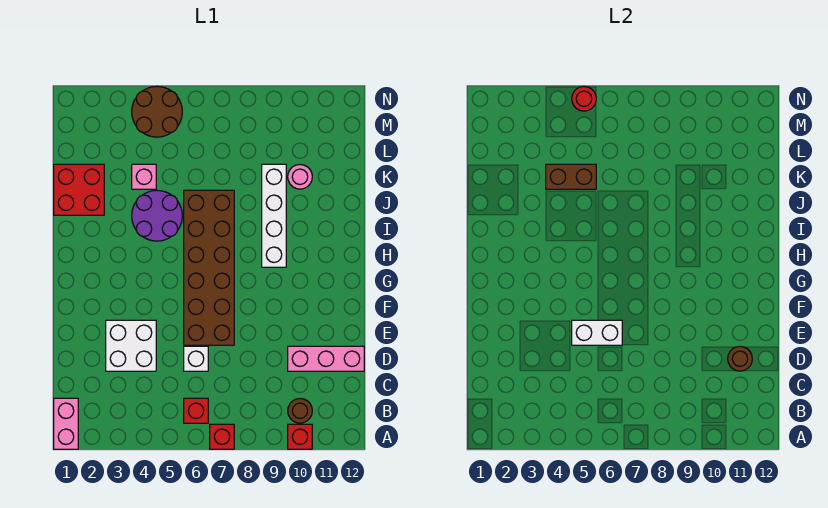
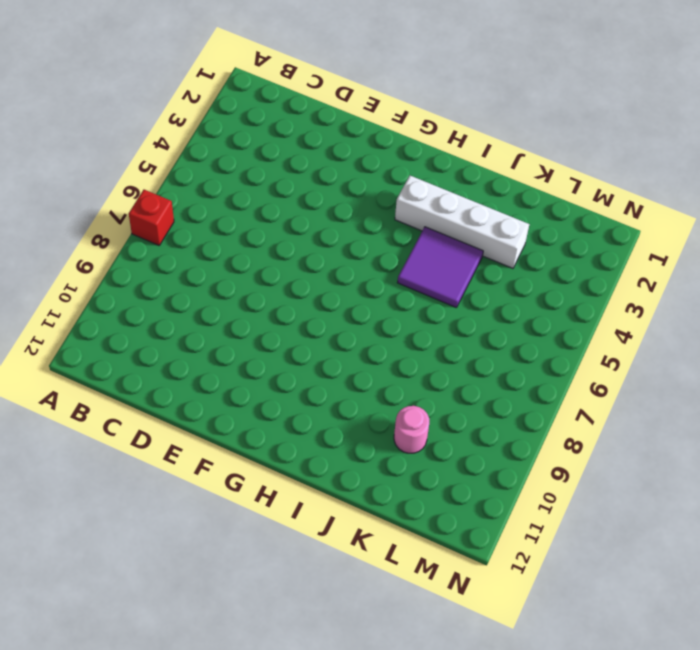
white 1x4 brick [395,176,529,268] -> white 1x4 brick moved to [262,164,286,267]
purple 2x2 tile [397,227,483,308] -> purple 2x2 round brick [132,190,182,241]
none -> pink 1x2 brick [54,398,78,449]
none -> red 1x1 brick [288,424,312,449]
none -> red 1x1 brick [184,398,208,423]

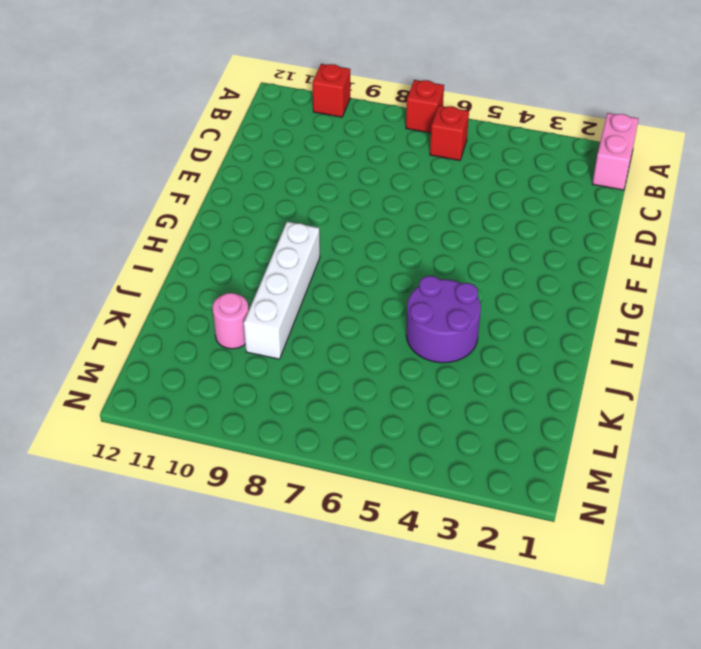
none -> brown 1x1 round brick [288,399,312,423]
none -> white 2x2 brick [106,320,156,371]
none -> white 1x1 brick [184,346,208,371]

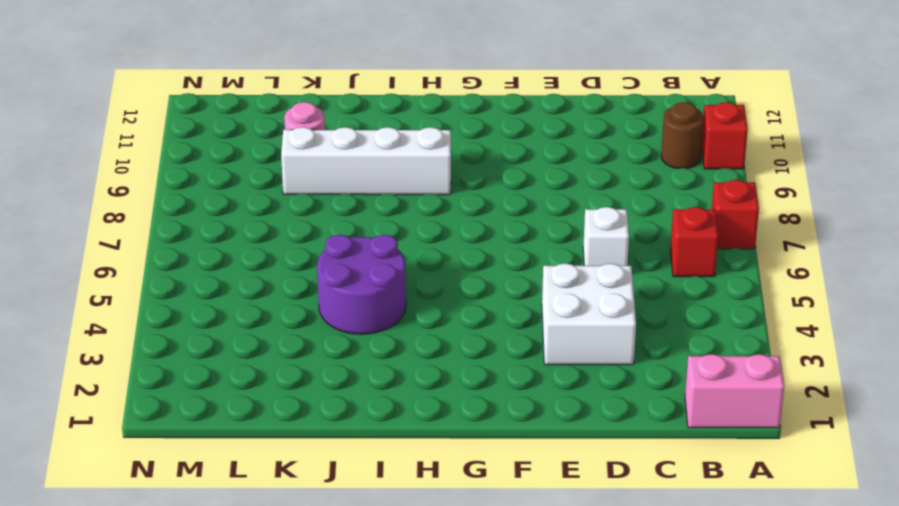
none -> pink 1x3 brick [288,346,364,371]
none -> brown 2x6 brick [184,190,234,345]
none -> red 2x2 brick [54,164,104,215]

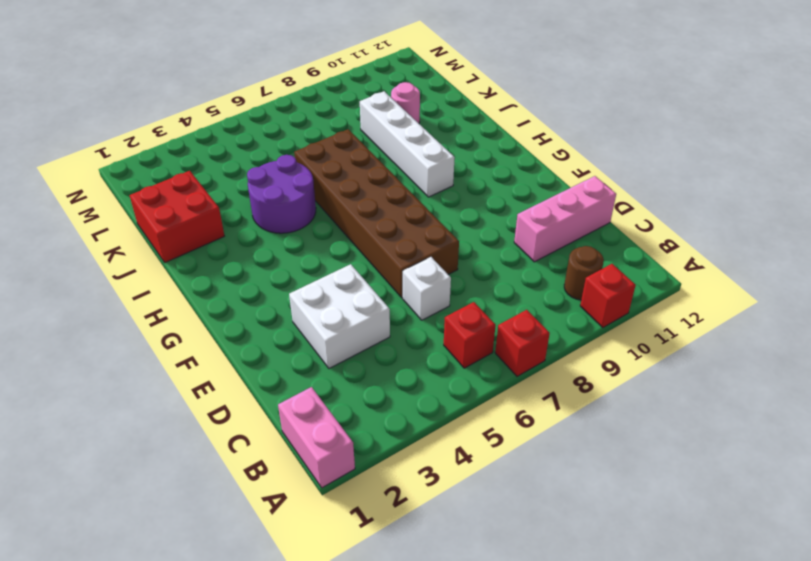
none -> pink 1x1 brick [132,164,156,189]
none -> brown 2x2 round brick [132,86,182,137]
none -> brown 1x1 round brick [728,347,752,371]

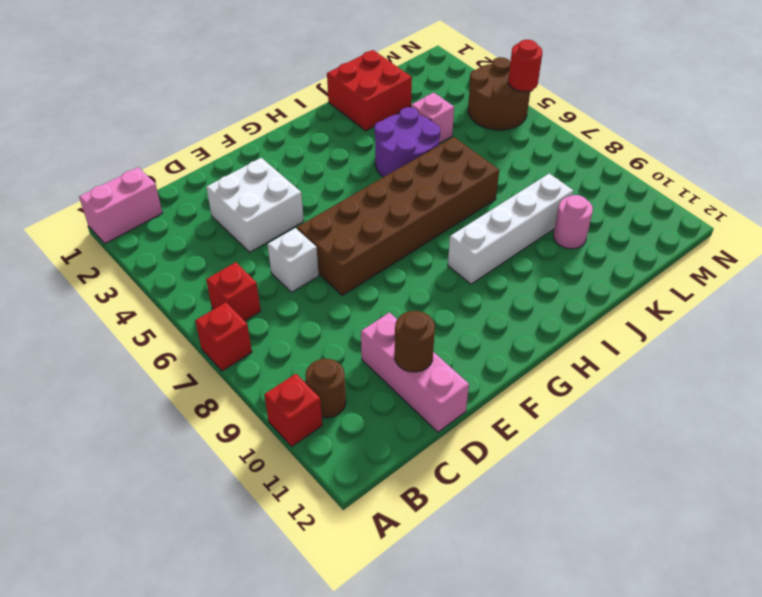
none -> white 1x2 brick [572,320,622,345]
none -> brown 1x2 brick [546,164,596,189]

